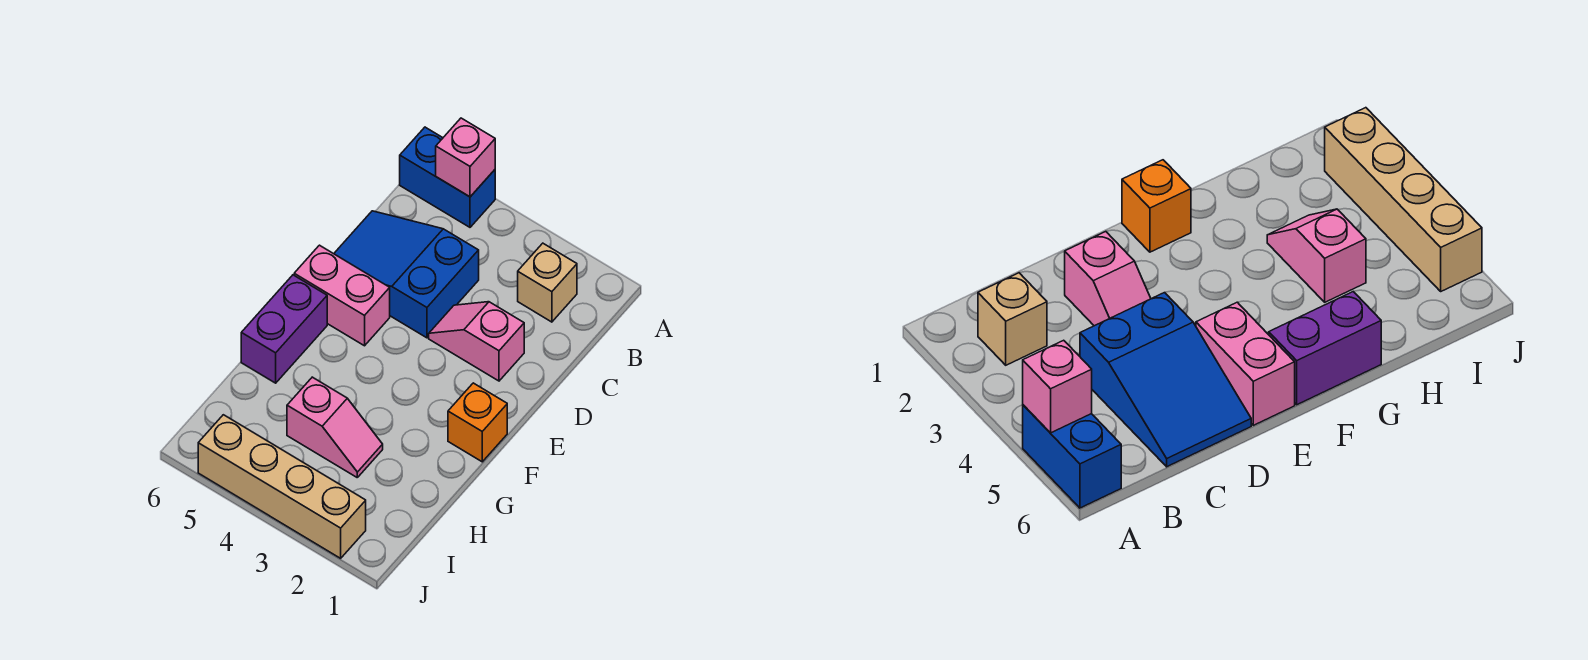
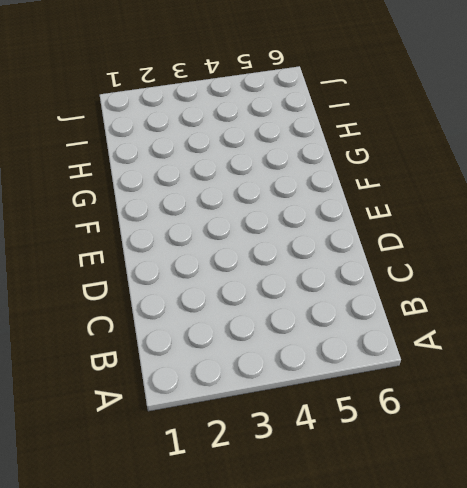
none -> blue 1x2 brick [400,127,495,227]
none -> tan 1x1 brick [518,243,577,322]

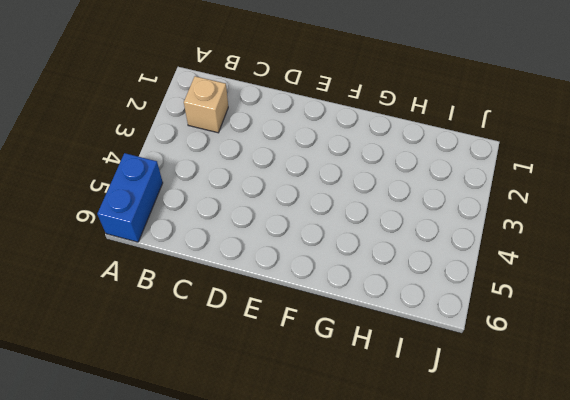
none -> blue 2x3 slope [334,211,479,338]
none -> pink 1x2 slope [429,302,524,381]

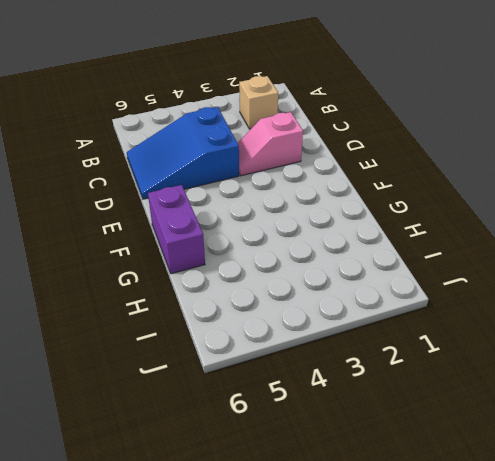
none -> blue 1x2 brick [400,127,495,227]
none -> pink 1x2 brick [294,245,390,346]

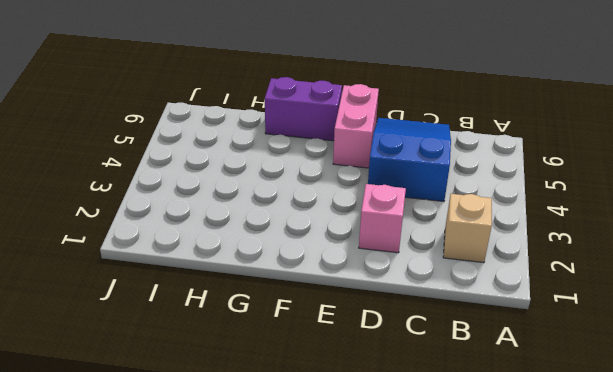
none -> blue 1x2 brick [400,127,495,227]
none -> orange 1x1 brick [448,383,507,462]

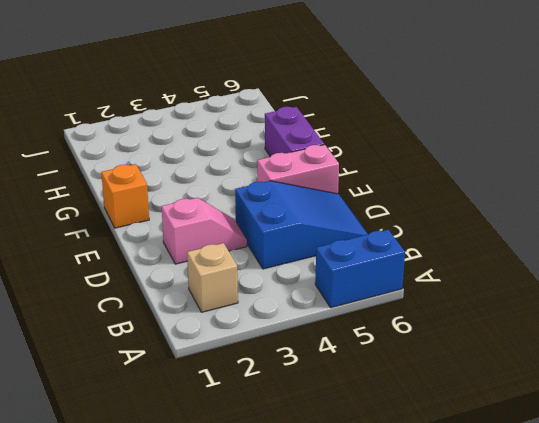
none -> pink 1x2 slope [287,377,383,477]
none -> tan 1x4 brick [198,415,366,558]

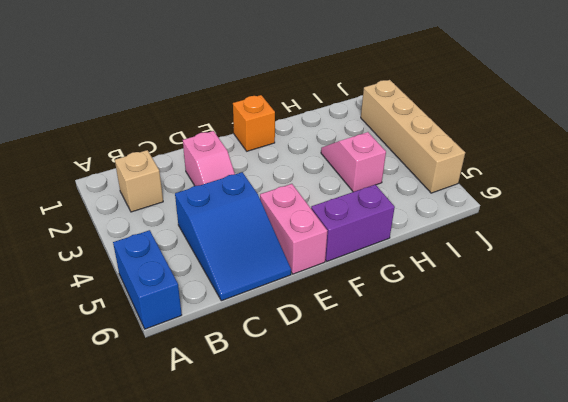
none -> pink 1x1 brick [436,118,495,197]

